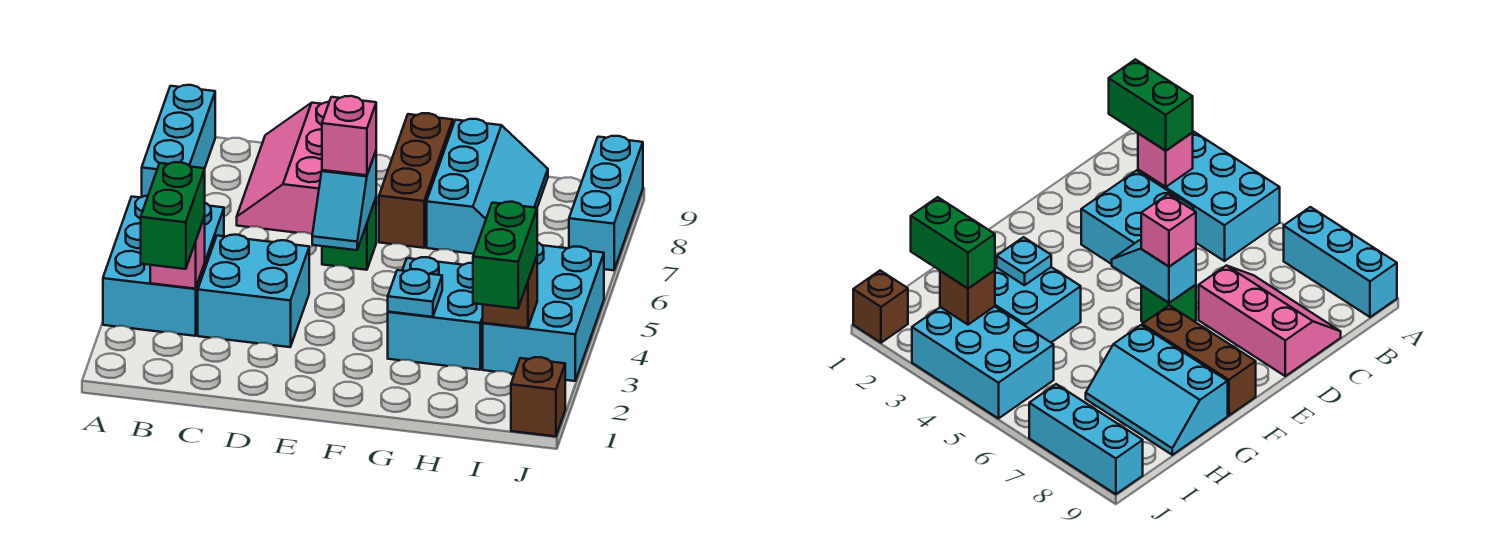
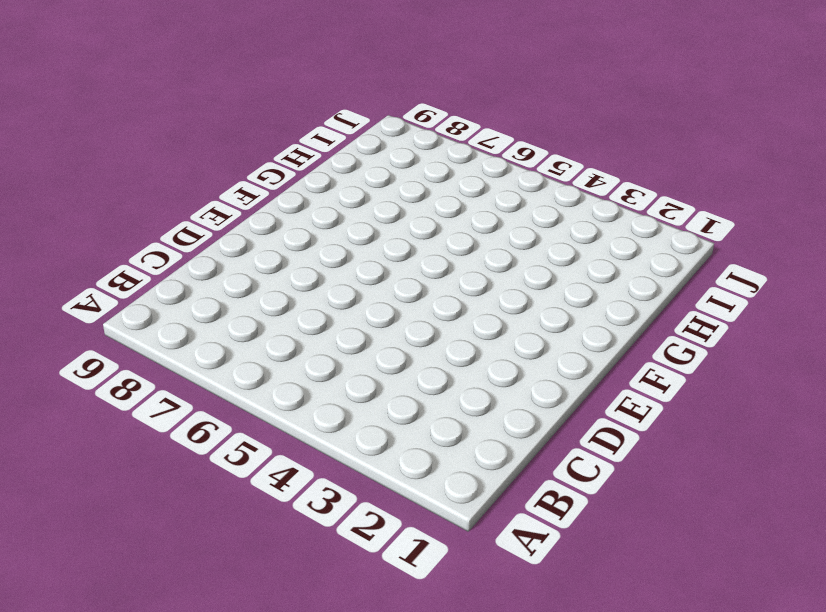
none -> cyan 2x3 brick [103,196,224,336]
none -> cyan 1x3 brick [142,85,215,197]
none -> cyan 2x2 brick [198,235,309,347]

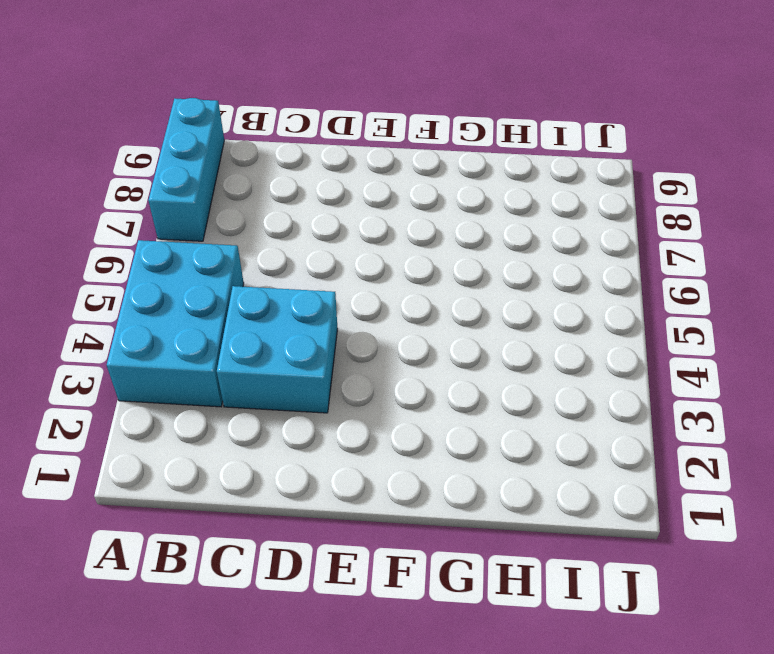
none -> pink 2x3 slope [237,102,329,234]
none -> green 1x1 brick [322,199,376,270]
none -> brown 1x3 brick [379,113,453,248]

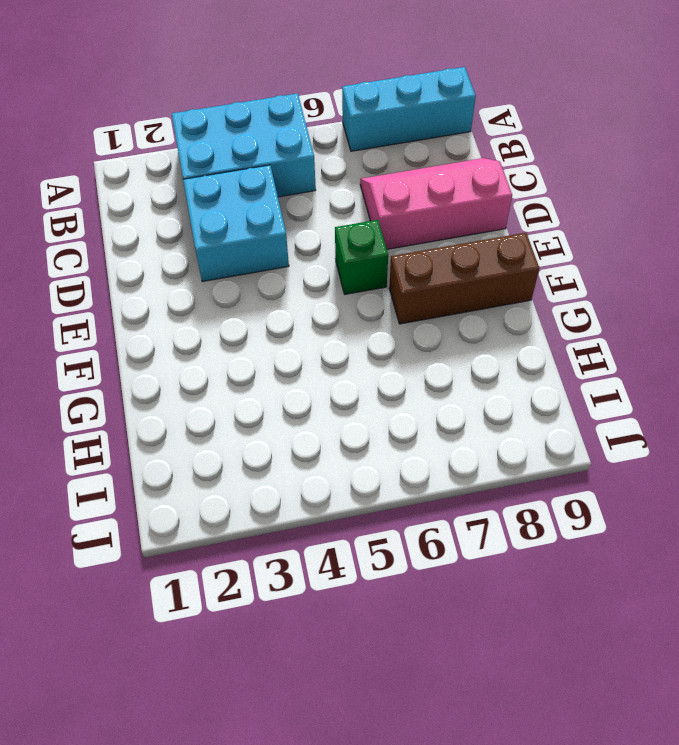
none -> cyan 2x2 brick [388,257,483,370]
none -> cyan 2x3 slope [427,119,548,254]
none -> cyan 2x3 brick [483,242,604,381]

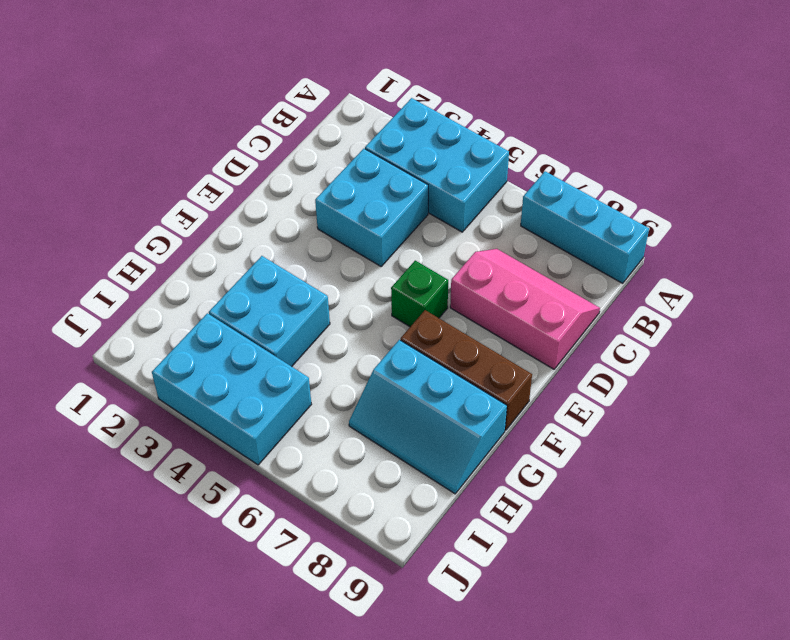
none -> brown 1x1 brick [511,357,565,436]
none -> cyan 1x3 brick [569,136,643,270]
none -> pink 1x1 brick [150,216,205,289]

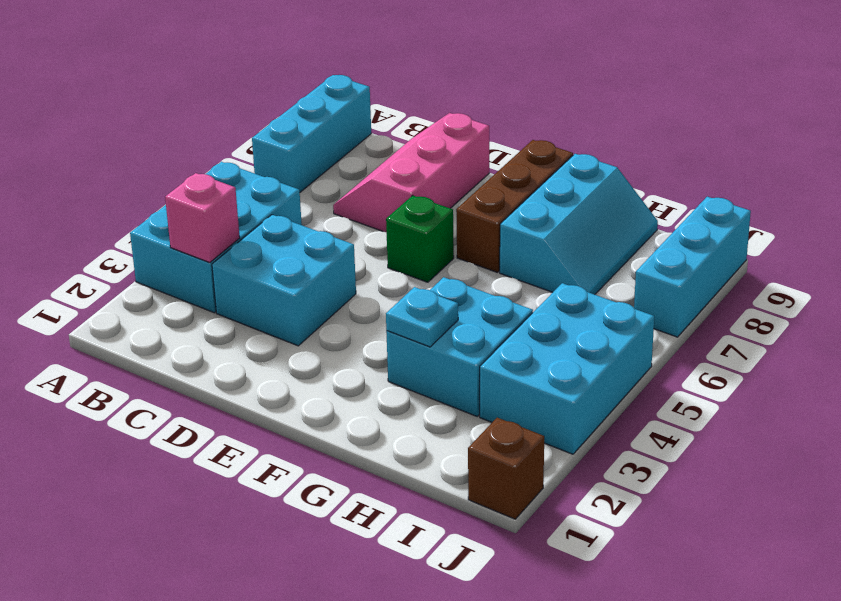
none -> cyan 1x2 slope [312,152,376,250]
none -> brown 1x1 brick [483,257,537,328]
none -> green 1x2 brick [141,162,205,269]

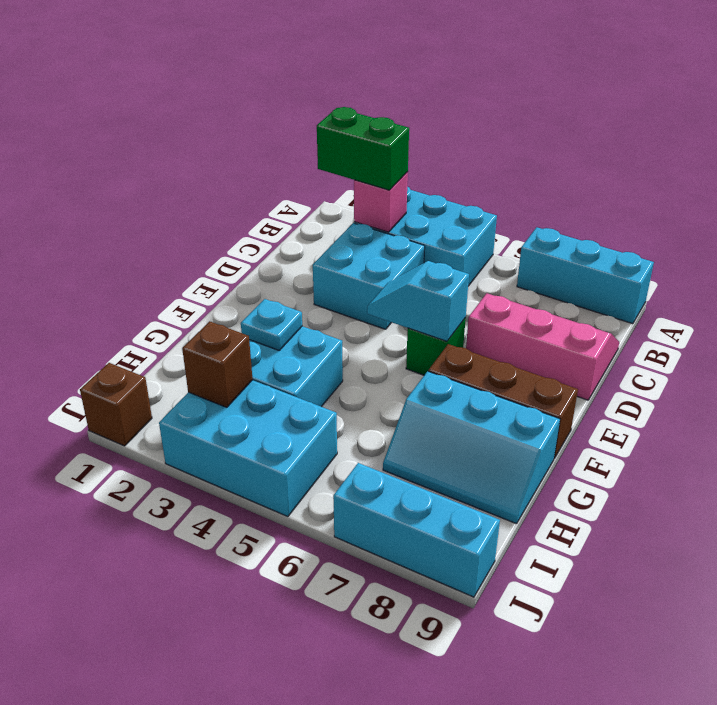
none -> pink 1x1 brick [322,96,376,175]
none -> green 1x2 brick [473,202,537,309]

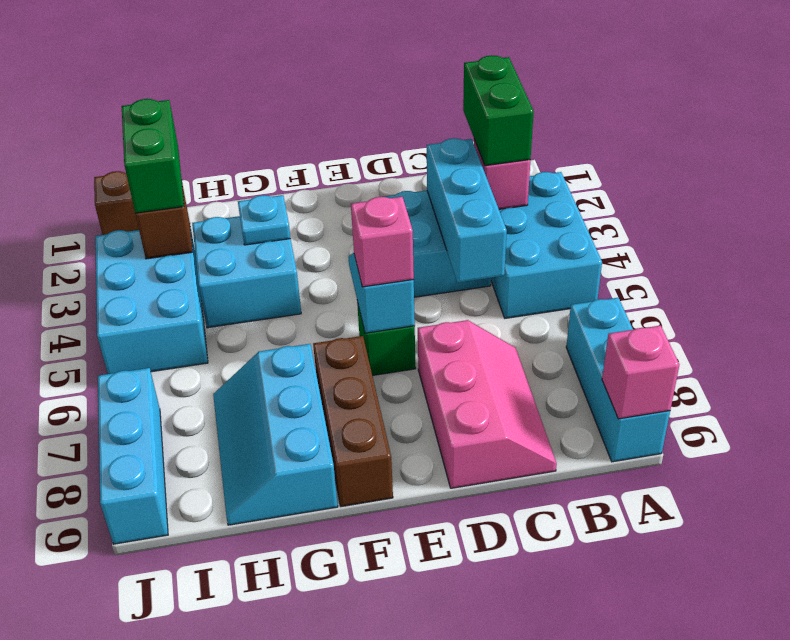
pink 1x1 brick [602,326,679,419] -> none
cyan 1x3 brick [427,138,507,283] -> none

